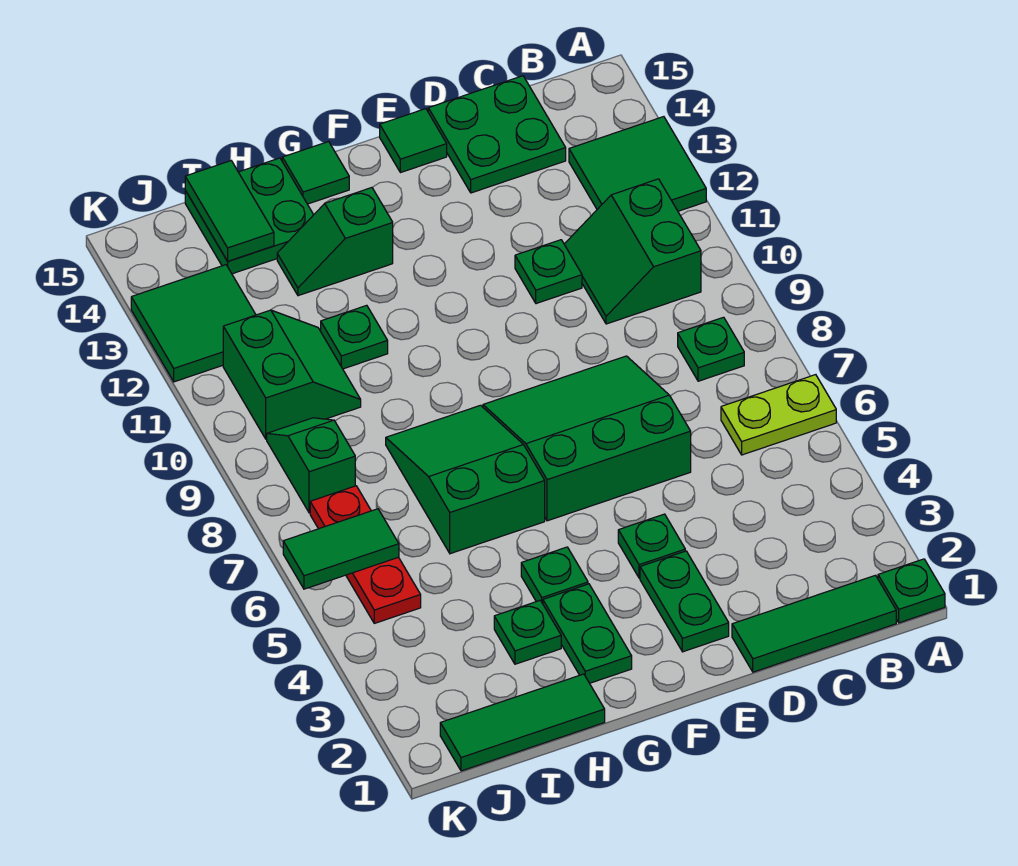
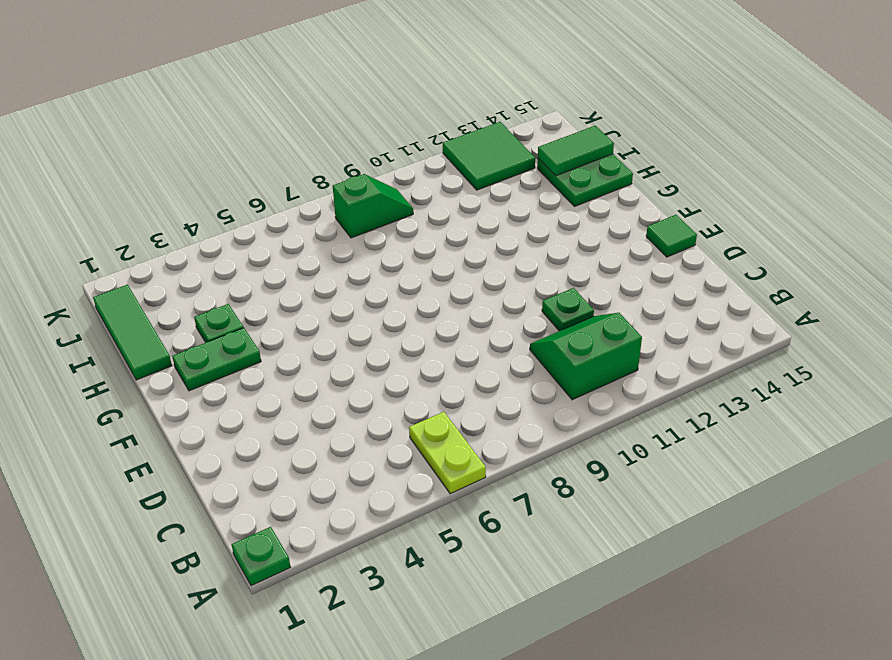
none -> green 2x2 tile [569,117,706,211]
none -> green 1x3 tile [732,575,896,672]
none -> green 1x1 plate [678,317,744,381]

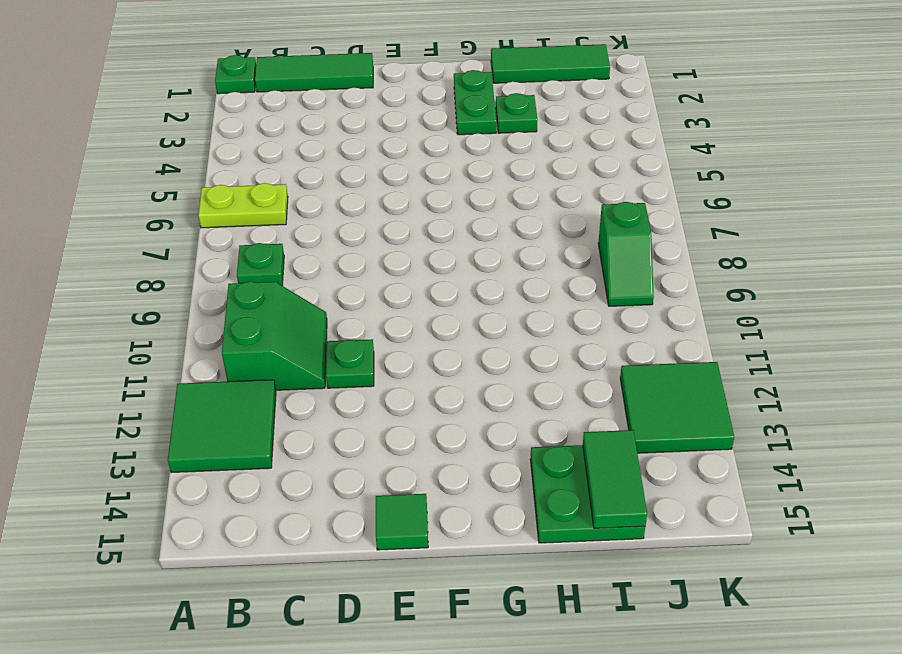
none -> green 2x2 plate [428,76,566,193]
none -> green 3x3 slope [483,356,691,521]
none -> green 1x2 plate [640,551,729,652]

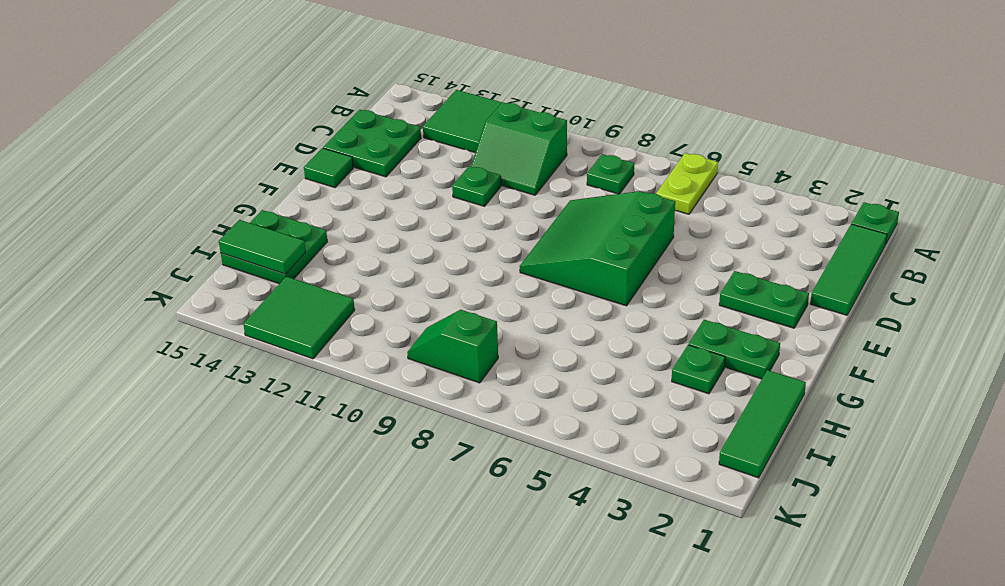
none -> green 1x1 plate [618,514,685,578]
none -> green 1x1 plate [521,547,588,604]
none -> green 2x3 slope [386,405,545,554]

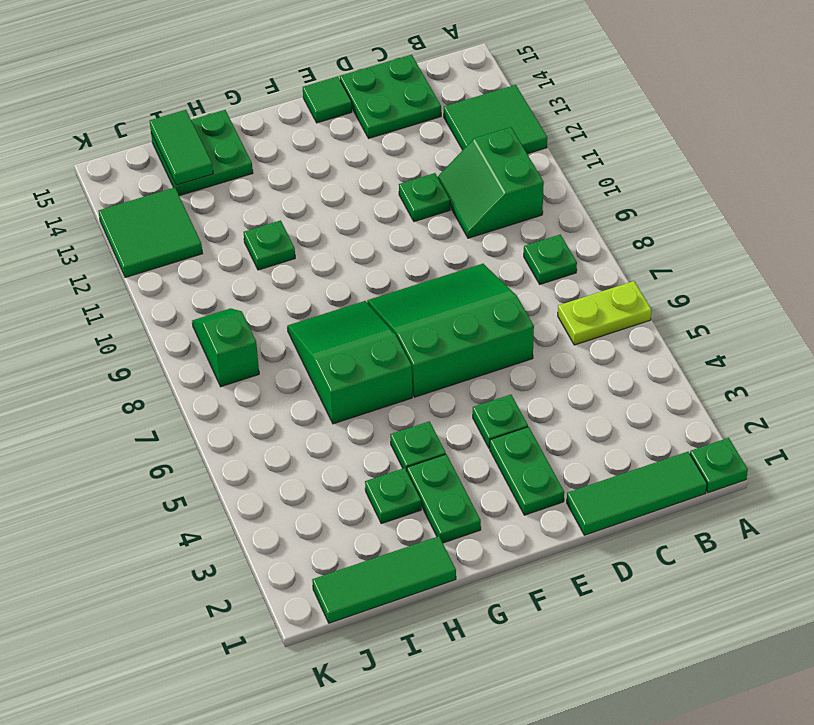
none -> green 1x2 slope [277,188,393,296]
none -> green 1x1 tile [282,142,349,204]
none -> green 2x2 slope [223,310,361,439]

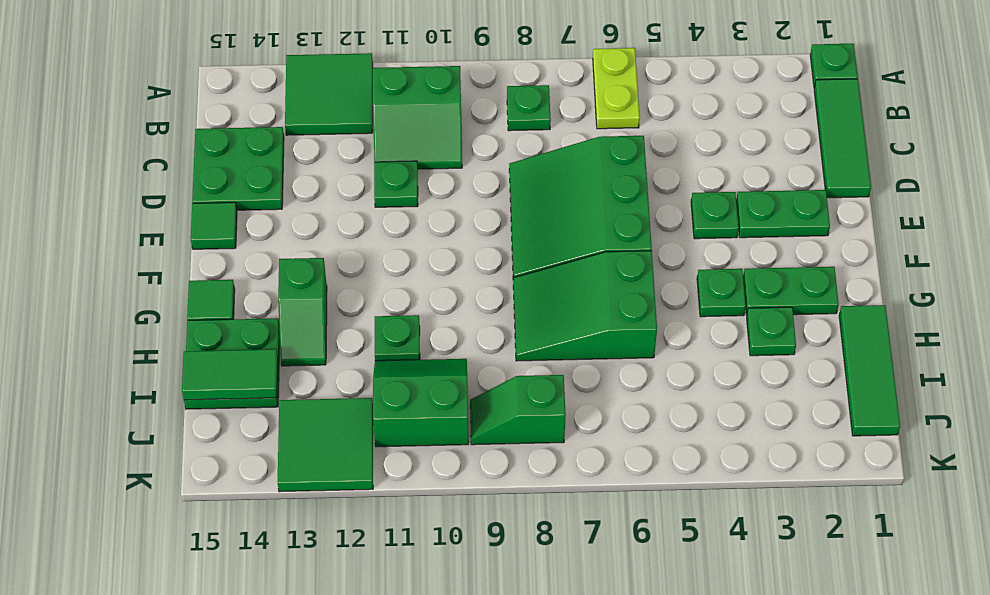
none -> red 1x3 plate [310,486,421,623]
none -> green 1x2 tile [283,509,399,589]

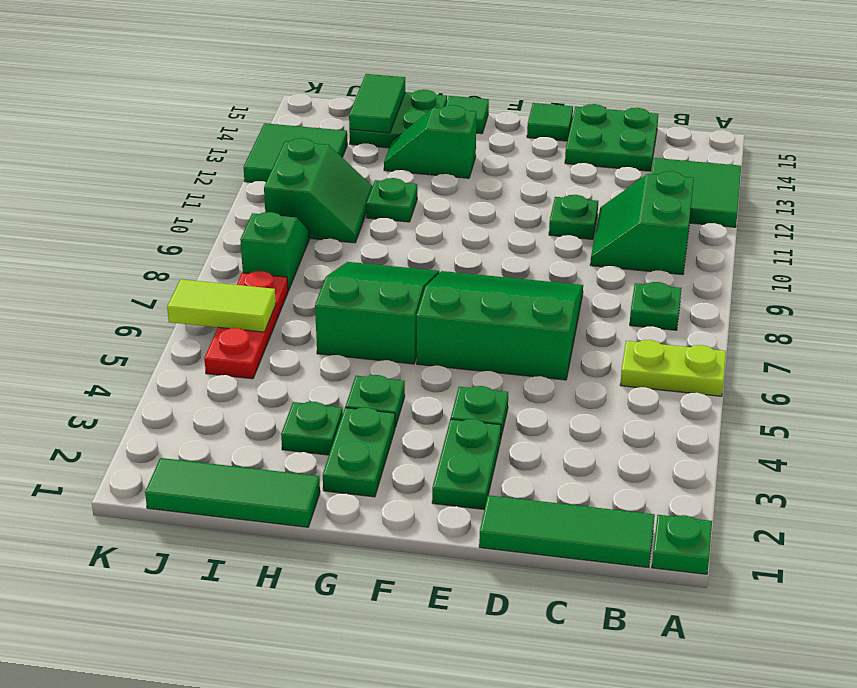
lime 1x2 tile [167,279,276,332] -> green 1x2 tile [283,509,399,589]

